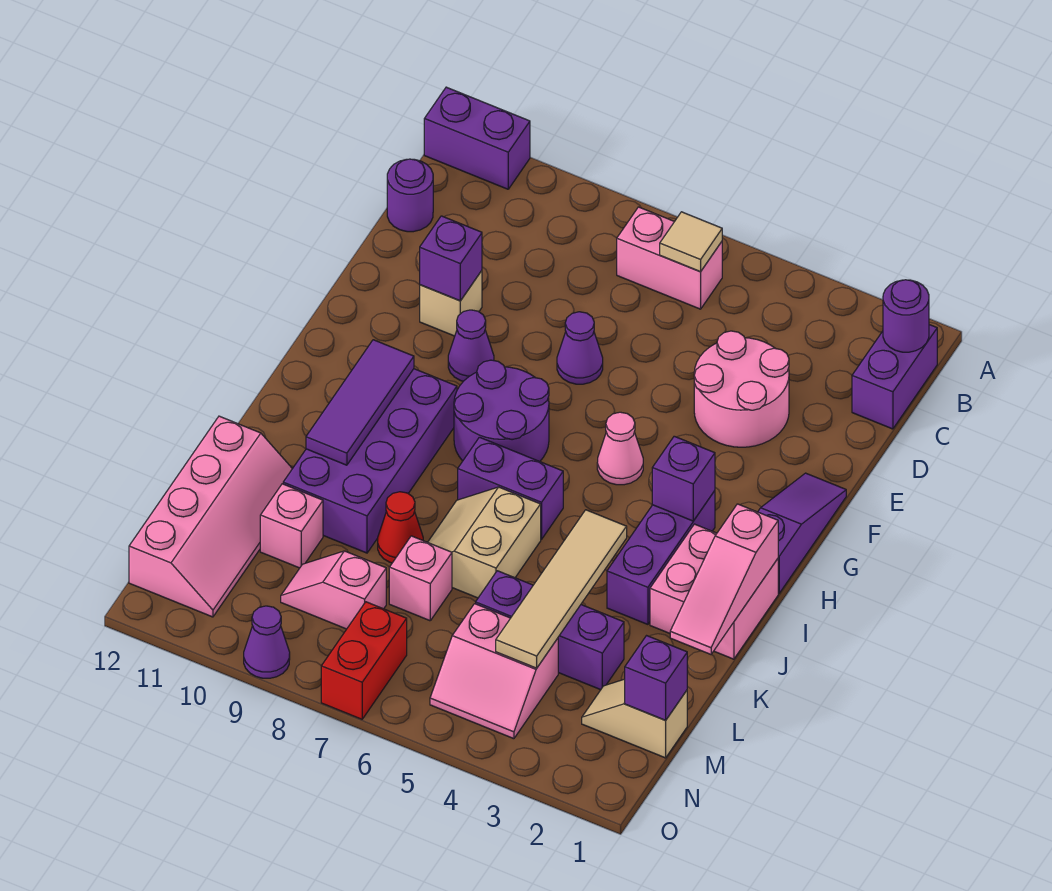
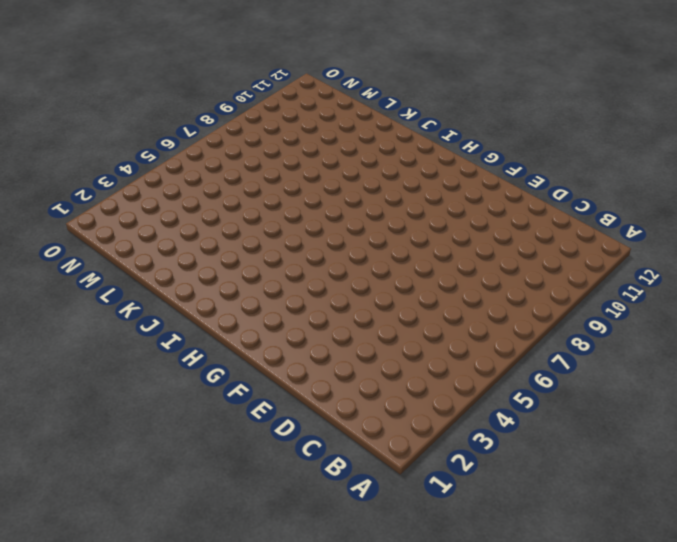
none -> purple 1x2 brick [424,87,530,189]
none -> purple 1x2 brick [852,325,937,429]
none -> pink 1x2 brick [617,207,722,309]
none -> purple 1x1 round brick [387,159,433,232]

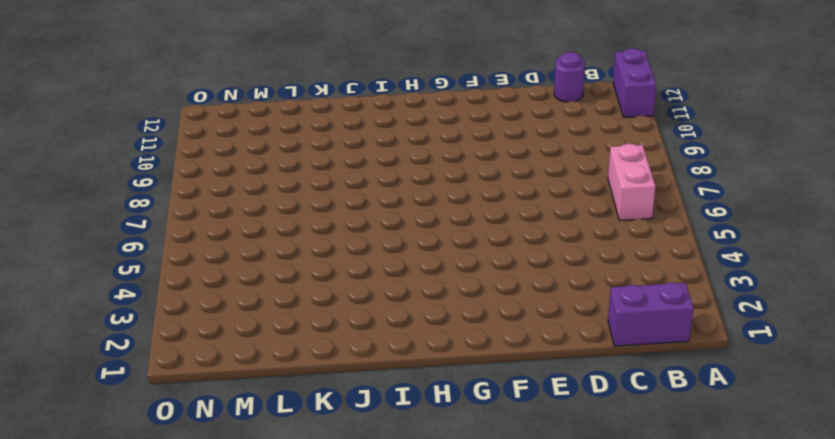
none -> pink 2x2 round brick [694,331,789,447]
none -> purple 1x1 cone [557,312,603,384]
none -> tan 1x1 brick [420,271,482,336]
none -> purple 1x3 slope [758,473,846,593]

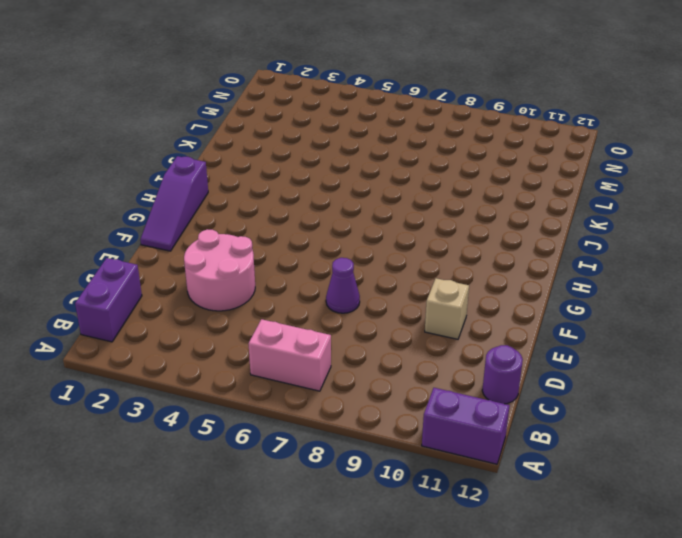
none -> purple 1x1 cone [448,310,494,381]
none -> pink 1x1 cone [597,412,643,485]
none -> purple 2x2 round brick [454,360,549,461]
none -> purple 1x3 brick [607,491,715,624]

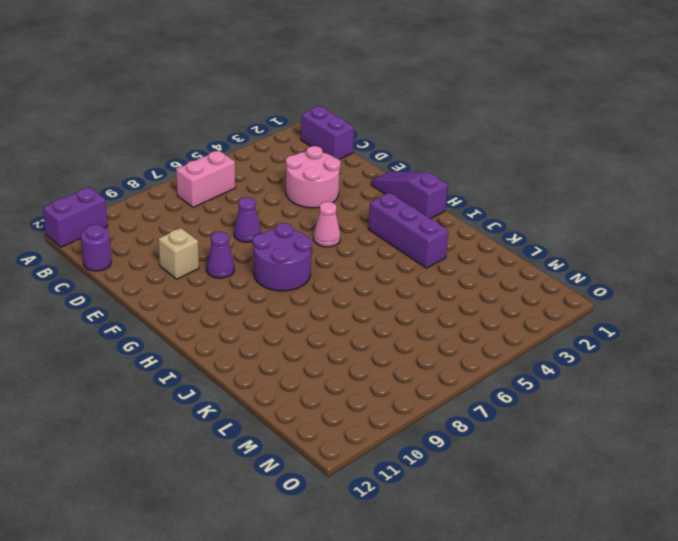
none -> purple 2x4 brick [283,369,457,553]
none -> pink 2x2 brick [650,524,778,659]
none -> purple 1x2 brick [458,437,563,539]
none -> tan 2x2 slope [428,487,541,598]

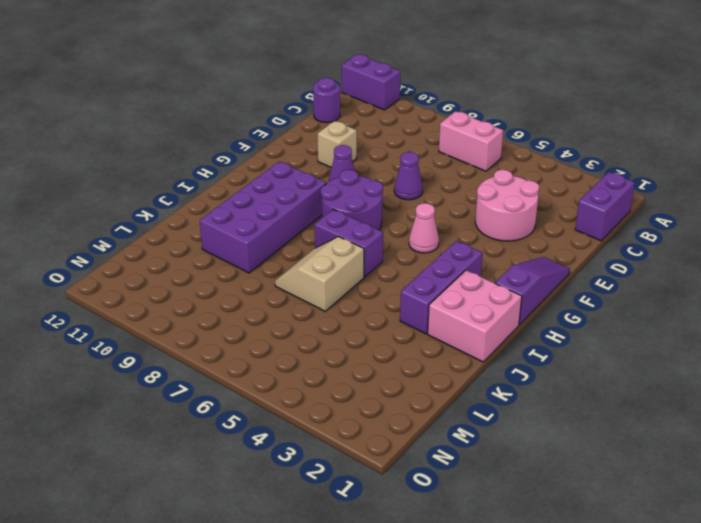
none -> red 1x1 cone [378,492,423,563]
none -> pink 2x4 slope [129,416,292,617]
none -> purple 1x3 brick [476,571,624,690]
none -> pink 1x1 brick [389,536,452,621]

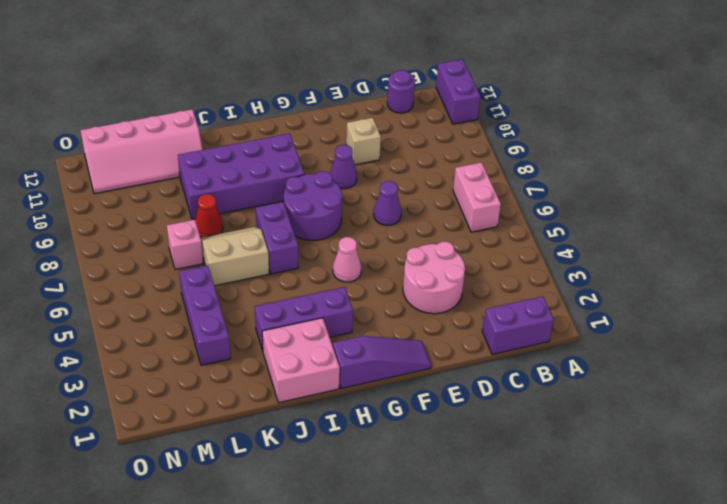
none -> pink 1x1 brick [260,484,323,568]
none -> tan 1x2 slope [582,679,687,758]
none -> pink 2x2 slope [430,604,558,739]
none -> pink 1x2 slope [281,551,386,629]

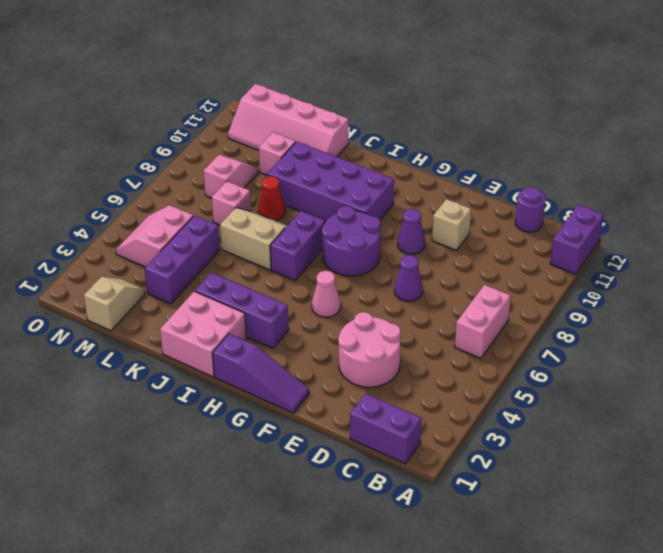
none -> red 1x2 brick [321,602,407,719]
none -> purple 1x1 cone [244,606,290,678]
none -> purple 1x1 round brick [883,280,929,352]
none -> tan 1x1 tile [660,212,722,272]

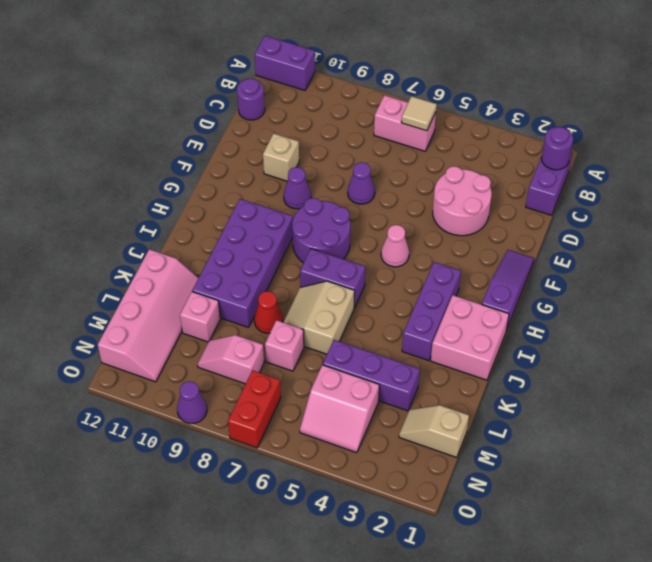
none -> purple 1x1 brick [420,216,482,301]
none -> purple 1x1 brick [652,436,715,521]
none -> purple 1x3 tile [306,340,414,465]
none -> pink 1x3 slope [670,504,778,654]

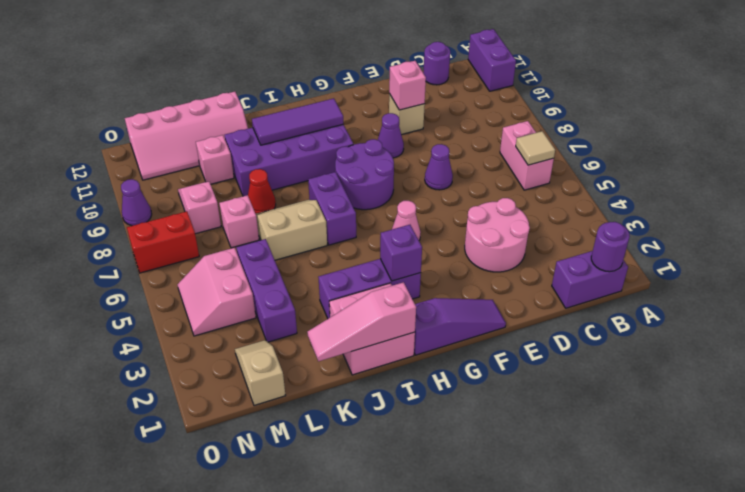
pink 1x1 brick [389,61,426,110] -> purple 1x1 brick [420,216,482,301]
none -> tan 1x4 tile [496,510,627,668]
none -> purple 1x1 brick [625,636,687,720]

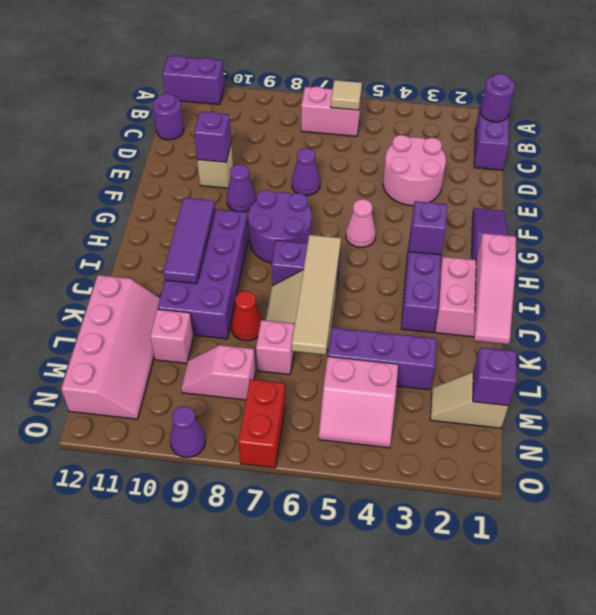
tan 1x4 tile [292,235,341,355] -> tan 1x4 tile moved to [496,510,627,668]

